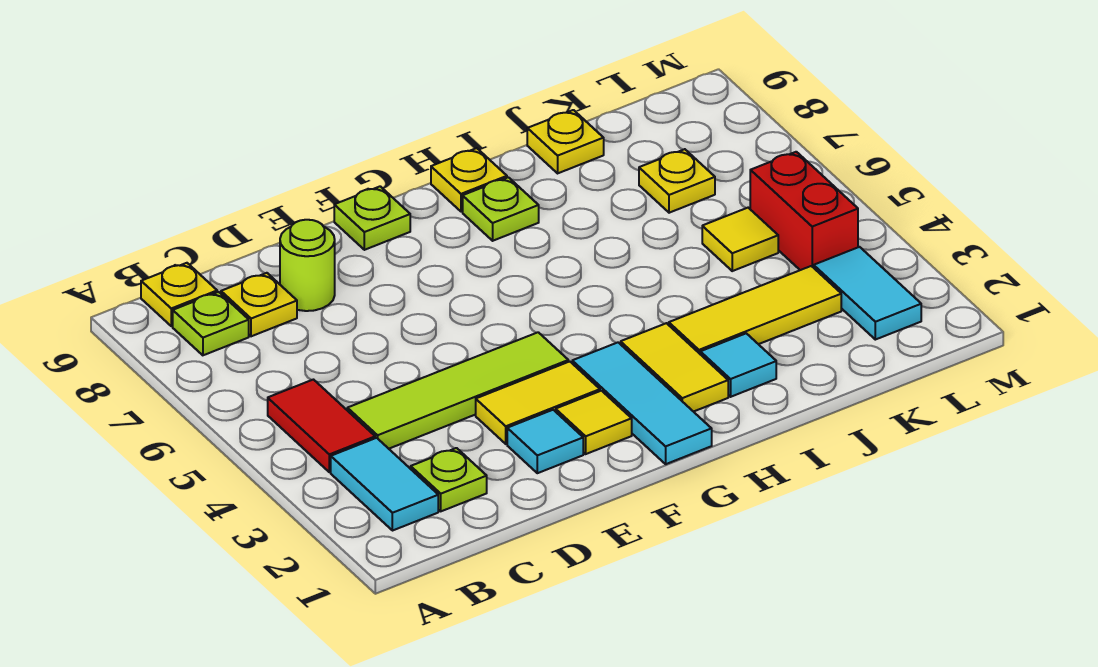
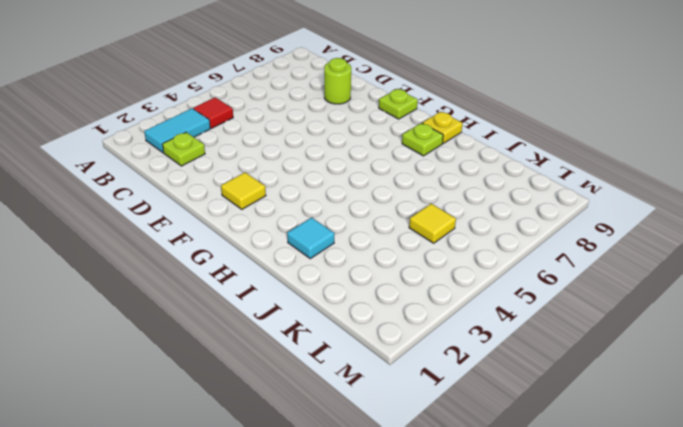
red 1x1 tile [193,97,233,128] -> red 1x2 tile [268,380,375,472]
none -> lime 1x1 plate [173,292,249,355]
none -> yellow 1x1 plate [141,263,217,326]
none -> lime 1x4 tile [347,332,568,449]

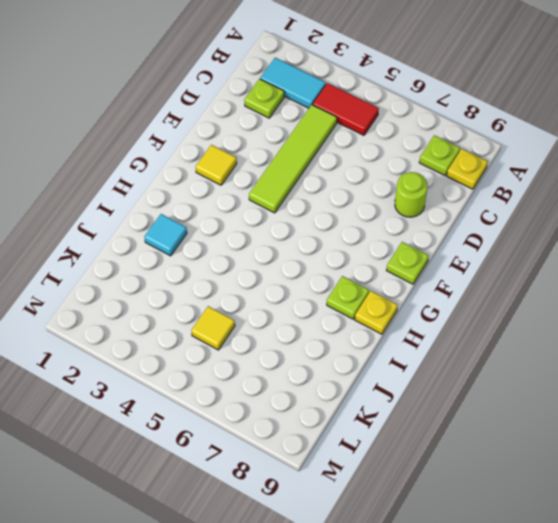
none -> yellow 1x1 plate [221,273,297,336]
none -> cyan 1x1 tile [507,410,583,473]
none -> yellow 1x2 tile [476,362,600,444]

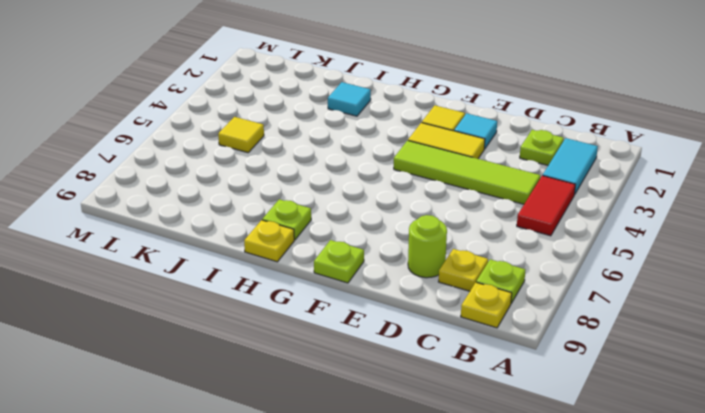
none -> cyan 1x3 tile [572,343,712,464]
none -> yellow 1x2 tile [621,323,728,412]
none -> yellow 1x3 tile [669,266,841,354]

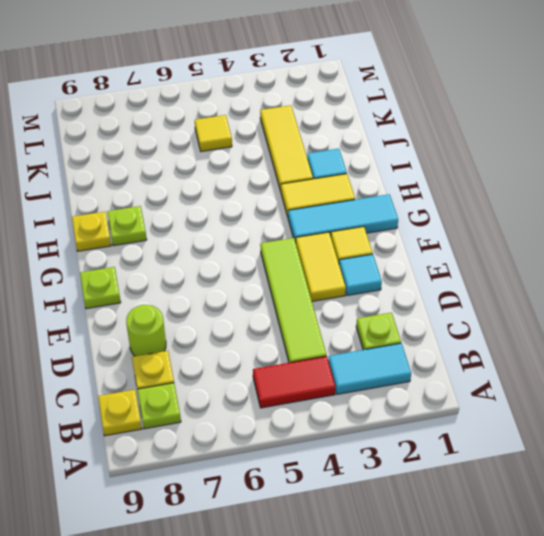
none -> yellow 1x1 plate [527,110,604,173]
none -> yellow 1x1 plate [639,149,715,213]
none -> cyan 1x2 tile [814,247,921,340]

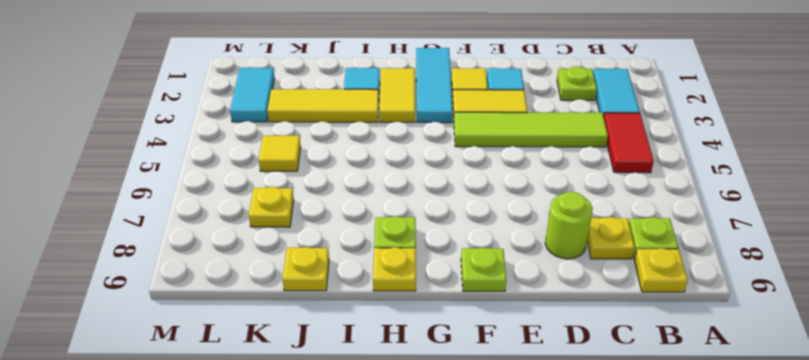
none -> red 1x2 brick [750,152,858,270]

